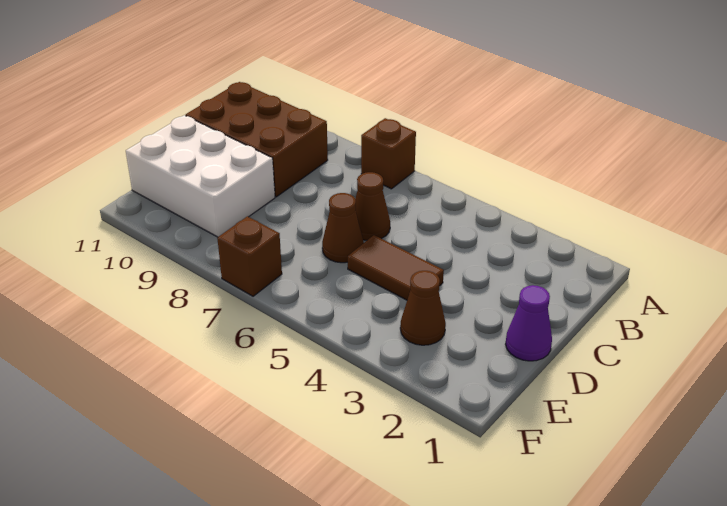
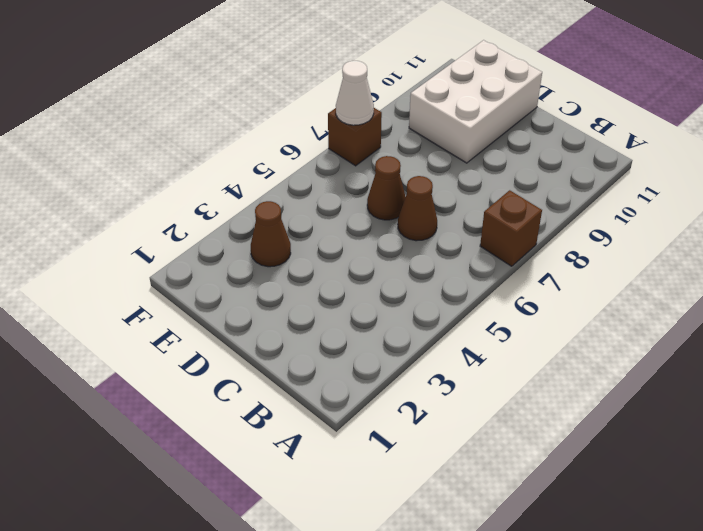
white 1x1 cone [336,61,374,125] -> none
none -> brown 2x3 brick [186,82,328,197]
none -> purple 1x1 cone [506,285,552,361]

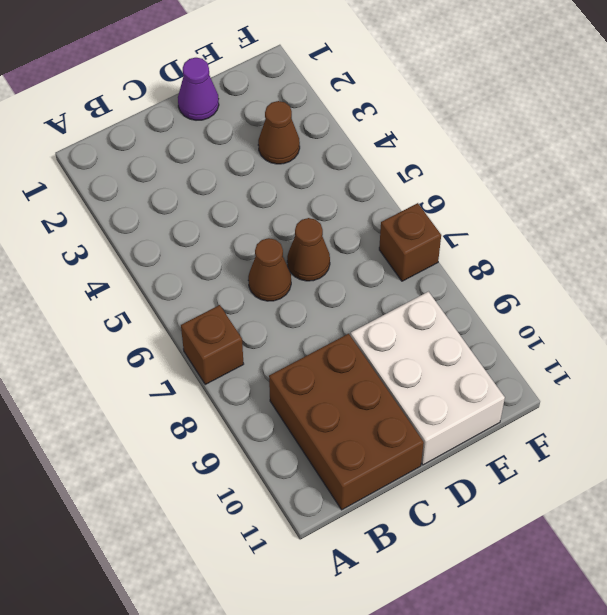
none -> brown 1x2 tile [348,235,444,300]

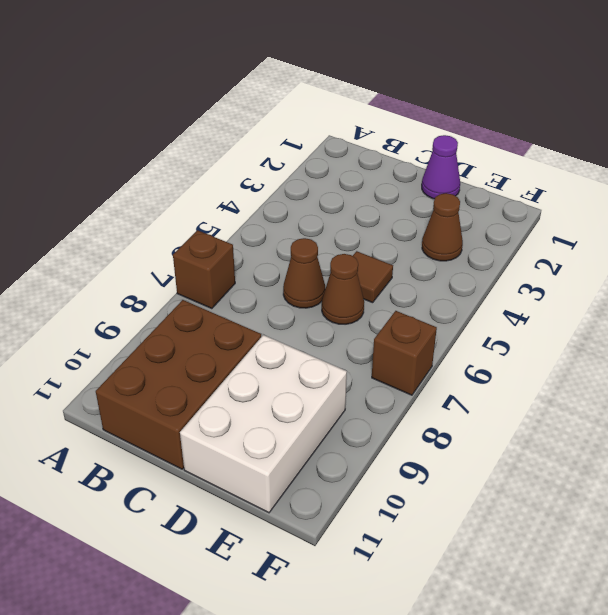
brown 1x1 tile [353,251,393,303] -> brown 1x2 tile [348,235,444,300]

